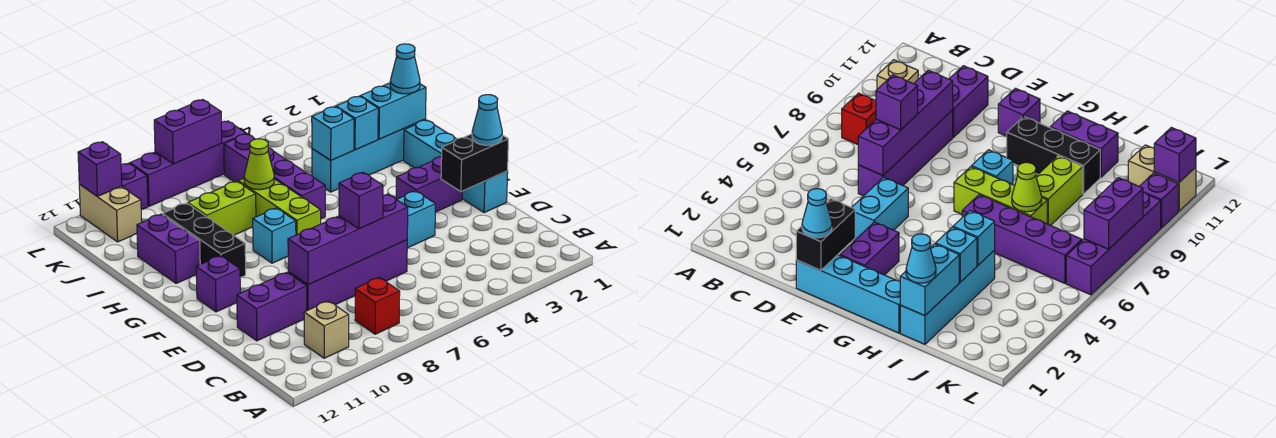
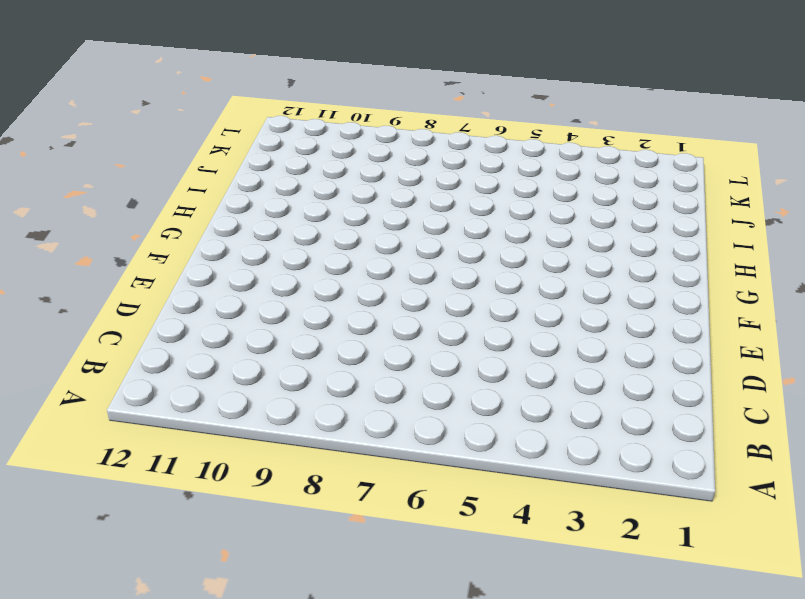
none -> red 1x1 brick [355,277,400,334]
none -> tan 1x1 brick [304,301,349,358]
none -> purple 1x4 brick [288,240,407,311]

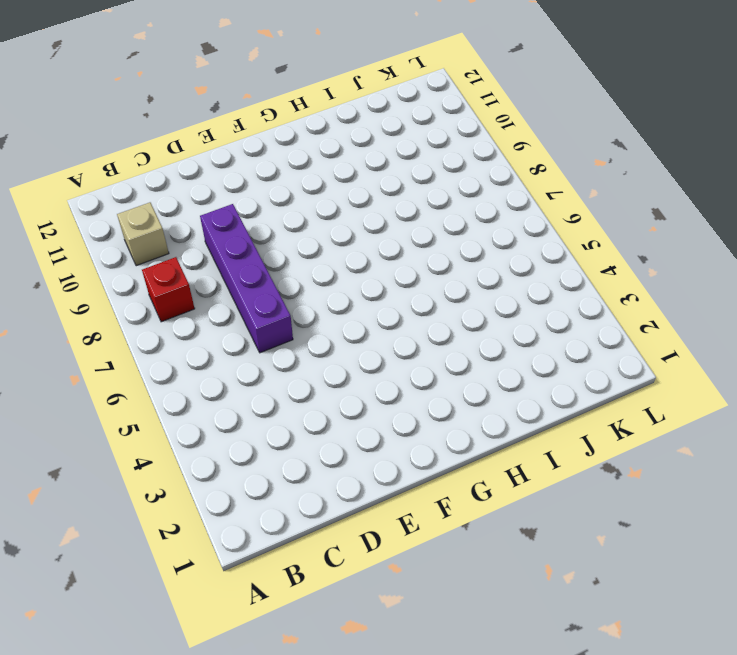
none -> purple 1x2 brick [237,272,307,341]
none -> cyan 1x4 brick [404,120,508,213]
none -> cyan 1x2 brick [397,191,435,248]

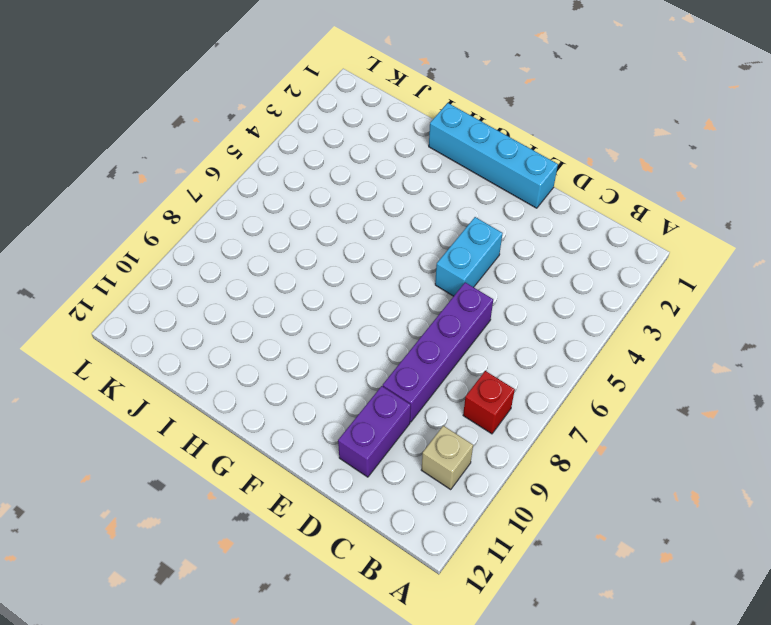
none -> purple 1x2 brick [396,157,462,212]
none -> purple 1x1 brick [196,256,240,312]
none -> lime 1x3 brick [238,178,321,235]

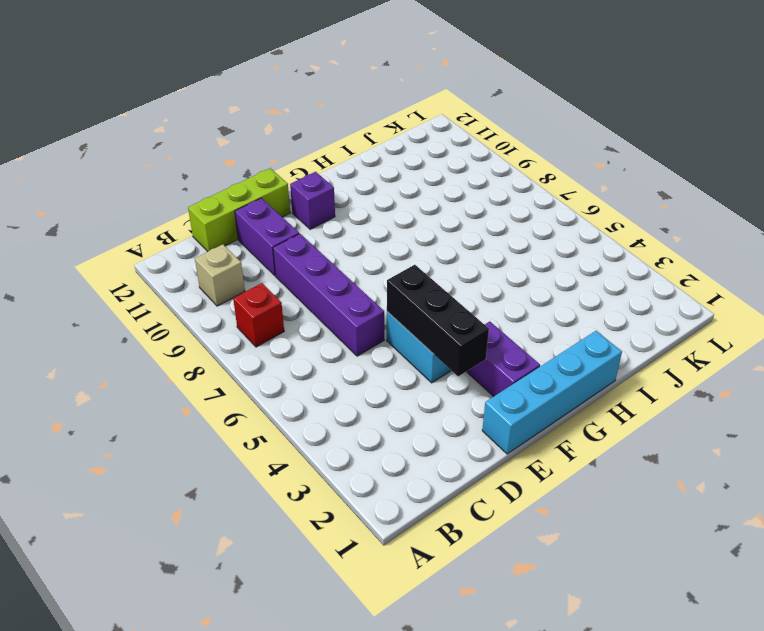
lime 1x3 brick [188,168,290,252] -> lime 1x3 brick moved to [238,178,321,235]
black 1x3 brick [387,265,489,376] -> black 1x3 brick turned to [163,203,246,278]
none -> cyan 1x1 brick [253,208,296,263]
none -> purple 1x4 brick [224,134,325,219]
none -> purple 1x2 brick [137,214,200,283]

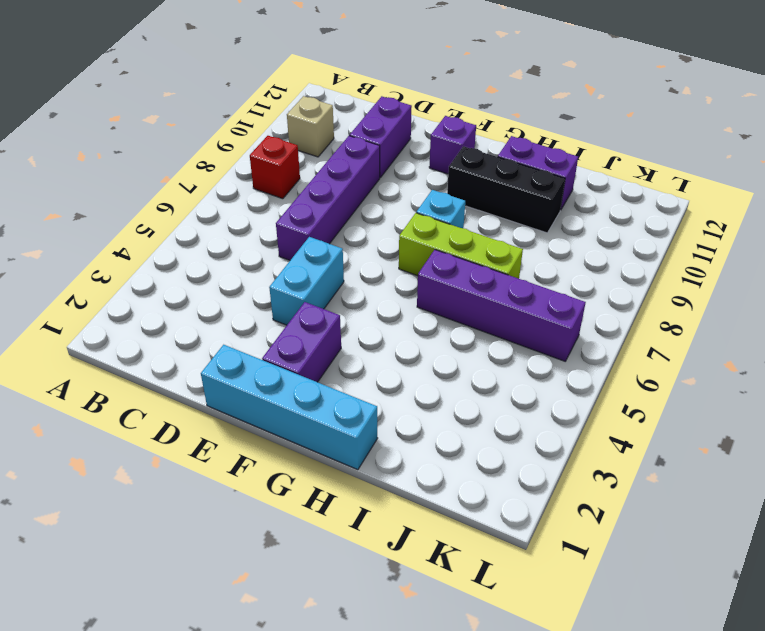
none -> cyan 1x4 brick [312,119,426,192]
none -> lime 1x2 brick [188,181,256,235]
none -> tan 1x2 brick [79,184,142,242]

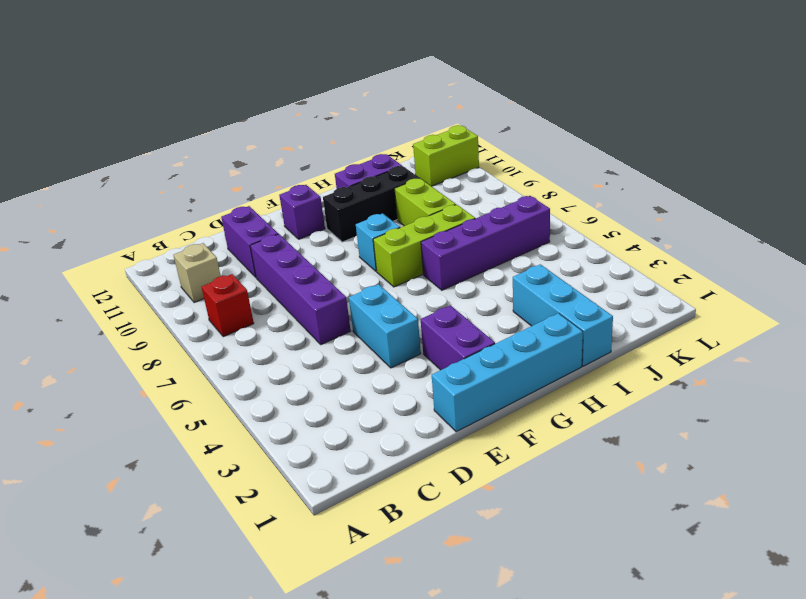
cyan 1x3 brick [513,264,613,366] -> cyan 1x4 brick [312,119,426,192]
lime 1x2 brick [413,125,479,186] -> tan 1x2 brick [79,184,142,242]
none -> purple 1x4 brick [130,121,246,206]
none -> purple 1x1 brick [121,163,148,210]
none -> purple 1x4 brick [288,194,408,285]

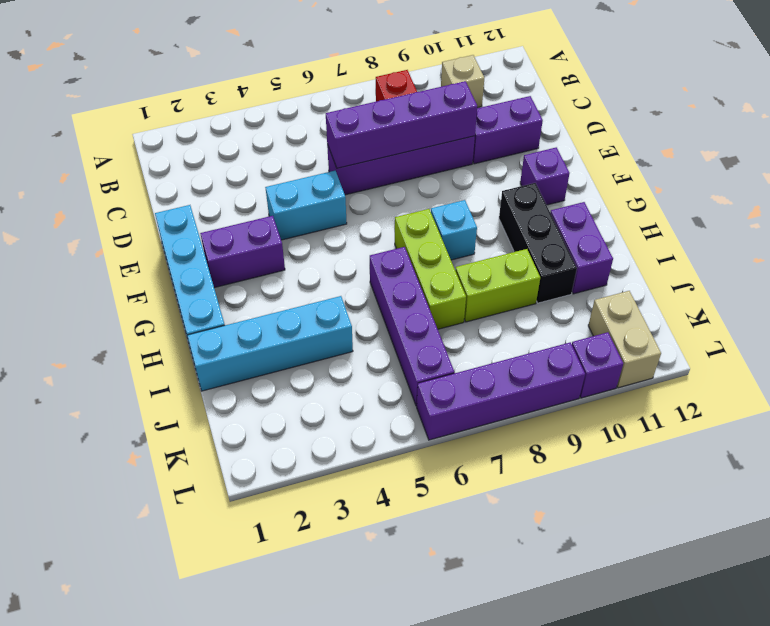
none -> black 1x2 brick [441,134,508,192]
none -> cyan 1x2 brick [360,83,426,139]
none -> cyan 1x1 brick [336,96,378,150]

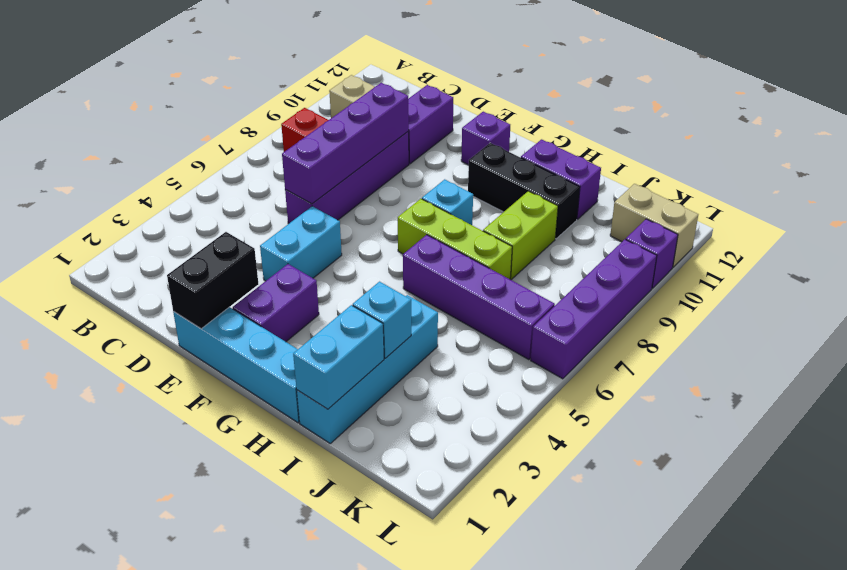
none -> cyan 1x1 brick [312,107,354,160]
none -> lime 1x1 cone [244,139,274,190]
none -> purple 1x2 brick [154,100,222,164]

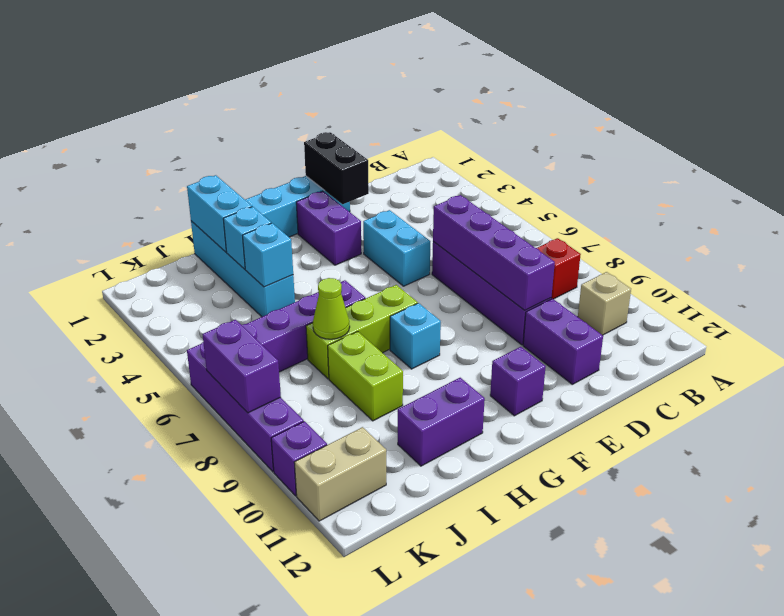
none -> black 1x3 brick [163,203,246,278]
none -> purple 1x1 brick [78,142,122,196]
none -> purple 1x1 brick [339,173,383,229]

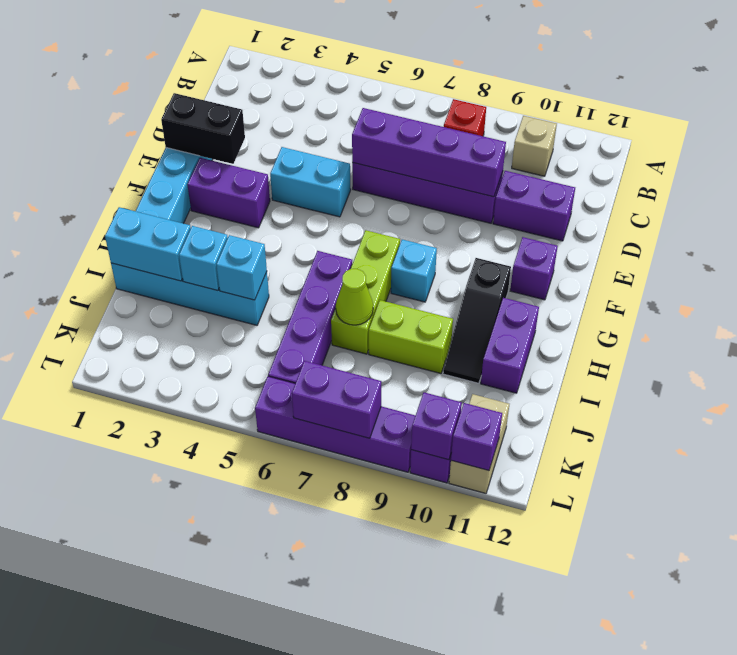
black 1x3 slope [443,258,511,383] -> black 1x3 brick [163,203,246,278]
purple 1x1 brick [411,392,462,460] -> purple 1x1 brick moved to [339,173,383,229]
none -> cyan 1x1 cone [472,95,502,145]
none -> cyan 1x1 cone [390,44,420,94]

